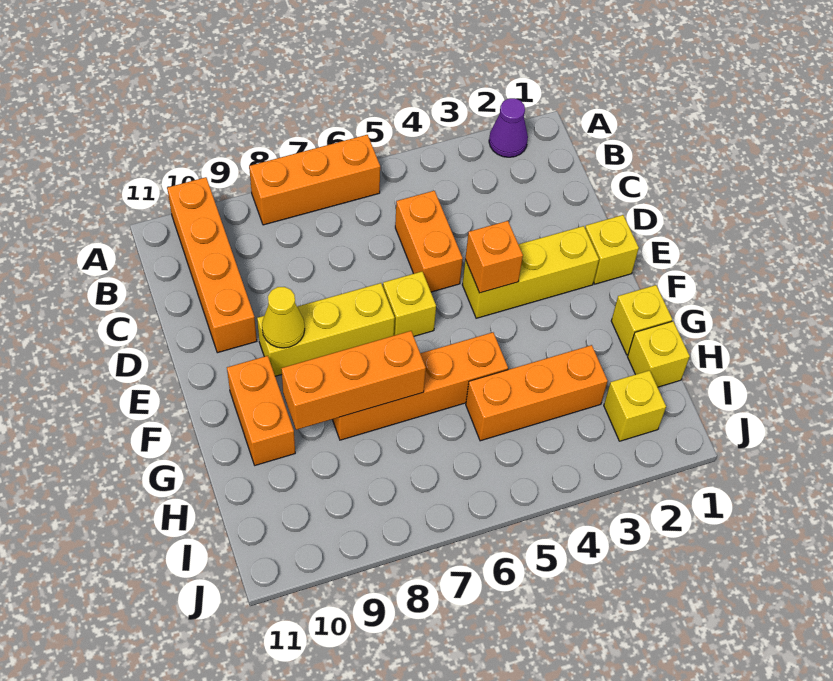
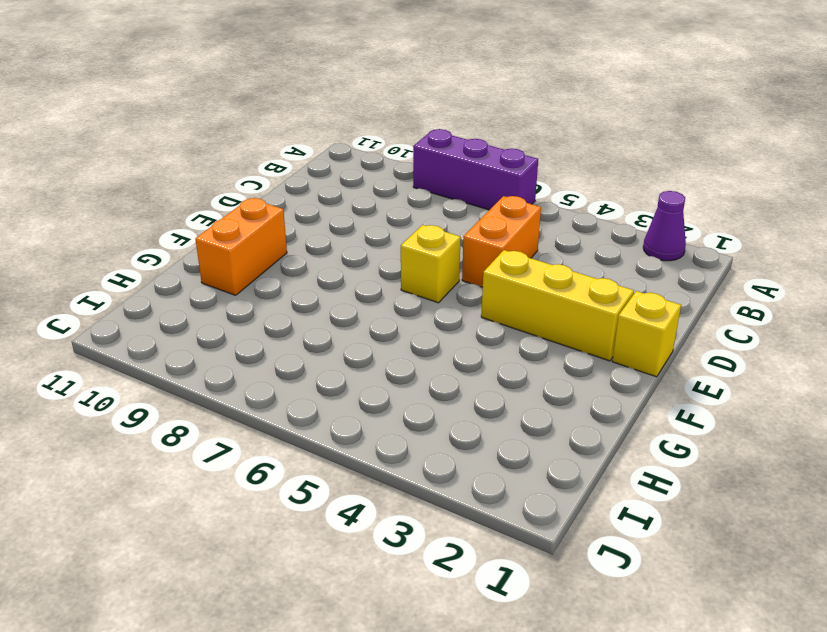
purple 1x3 brick [413,129,538,210] -> orange 1x3 brick [249,135,380,225]
none -> orange 1x4 brick [167,177,257,353]
none -> yellow 1x3 brick [257,283,395,376]
none -> yellow 1x1 brick [611,285,672,355]

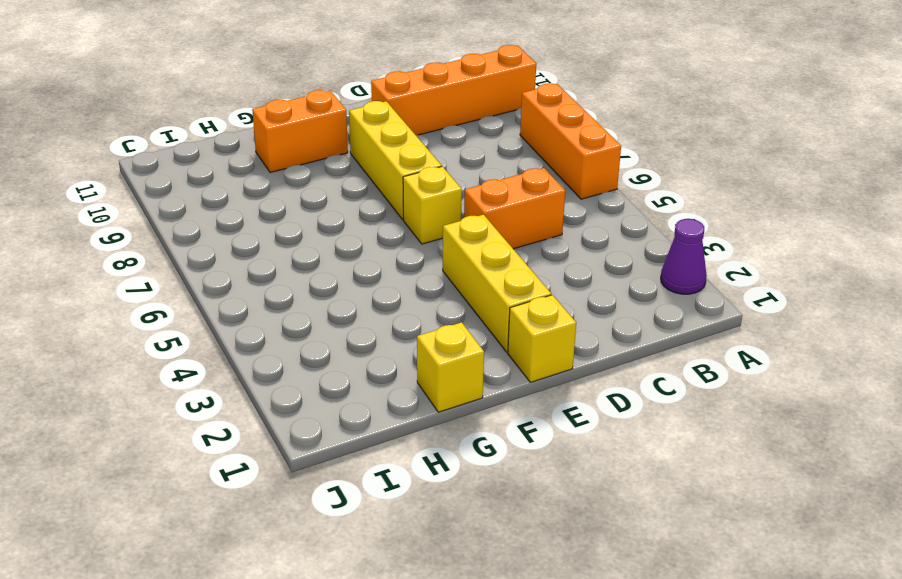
none -> orange 1x4 brick [332,332,508,440]
none -> yellow 1x1 brick [628,321,690,387]
none -> orange 1x3 brick [466,345,608,441]

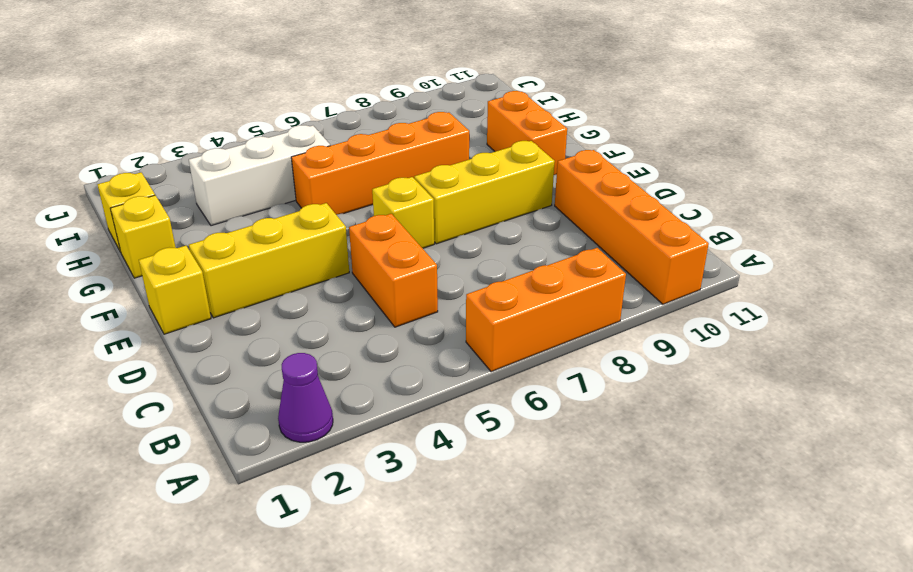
white 1x3 brick [189,125,330,226] -> orange 1x3 brick [466,345,608,441]
none -> yellow 1x1 brick [604,370,666,441]
none -> orange 1x1 brick [465,221,523,293]
none -> yellow 1x1 cone [262,287,305,348]

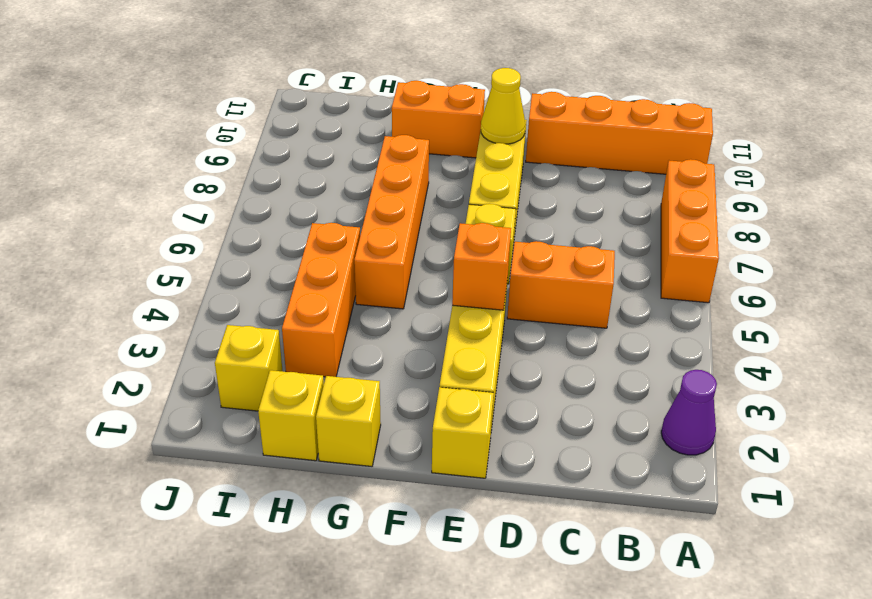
none -> orange 1x3 brick [281,331,426,430]

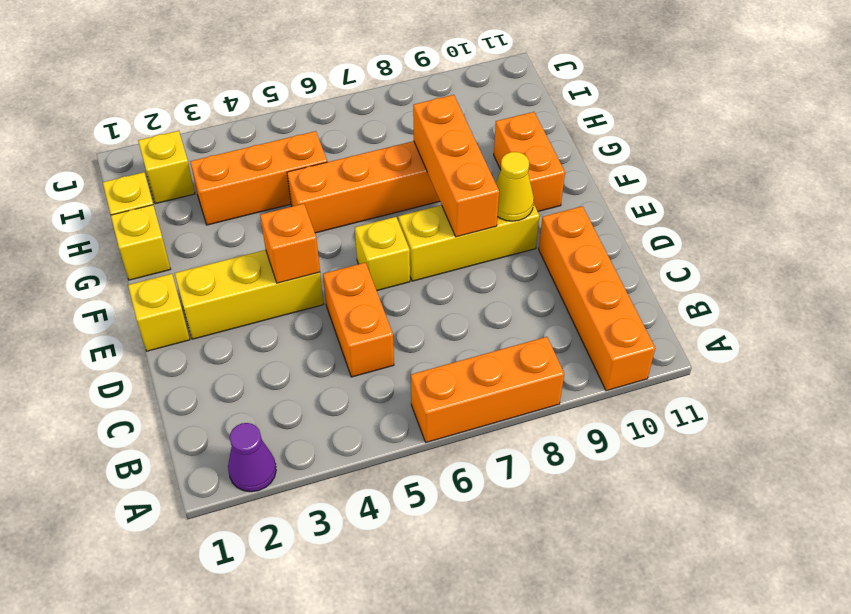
orange 1x3 brick [413,95,499,237] -> orange 1x3 brick turned to [281,331,426,430]

